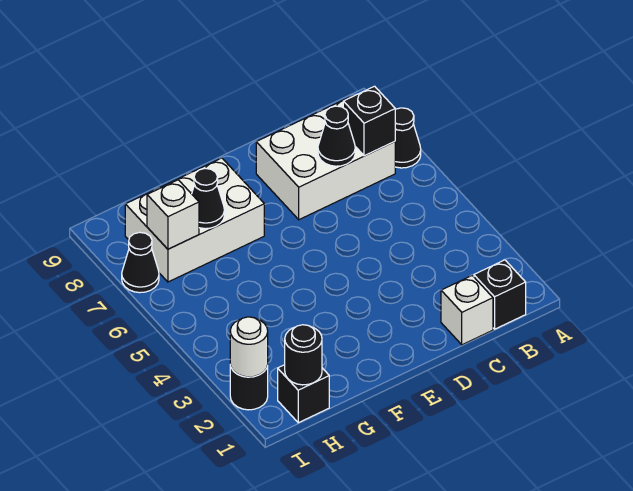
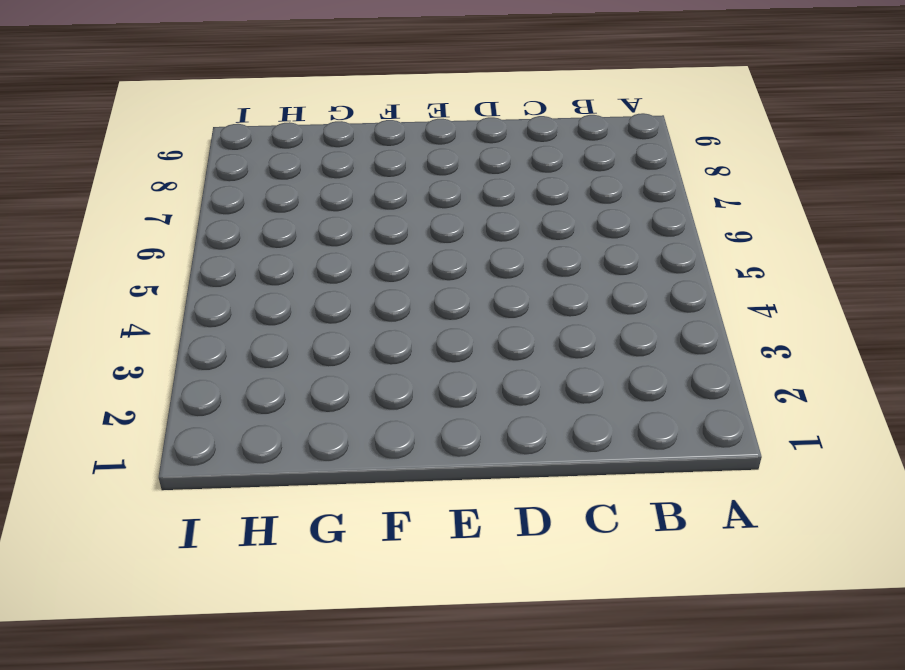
none -> black 1x1 cone [395,108,421,168]
none -> black 1x1 brick [474,260,526,329]
none -> white 2x3 brick [256,96,395,220]

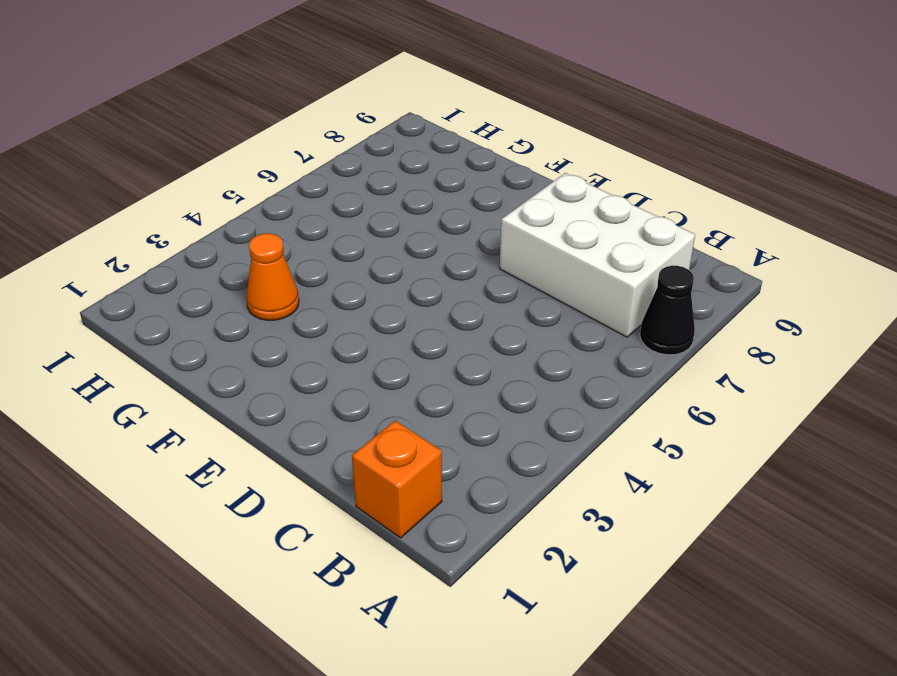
orange 1x1 brick [352,421,442,538] -> black 1x1 brick [474,260,526,329]
orange 1x1 cone [246,233,299,320] -> none
none -> white 1x1 brick [441,276,493,345]
none -> white 2x3 brick [125,158,264,282]
none -> black 1x1 brick [278,365,329,423]

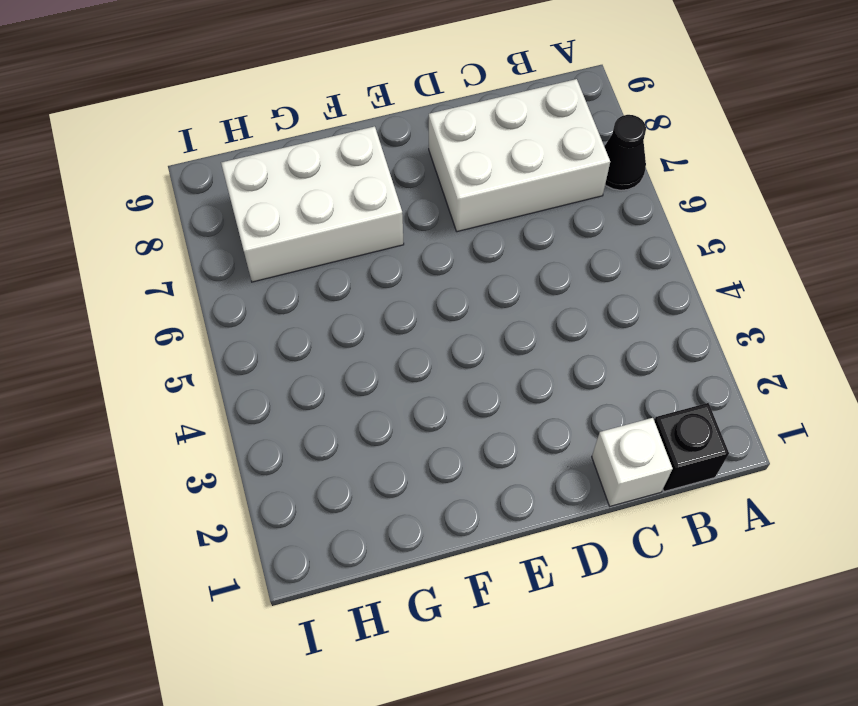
none -> black 1x1 brick [278,365,329,423]
none -> black 1x1 round brick [230,365,268,410]
none -> black 1x1 cone [122,232,159,293]

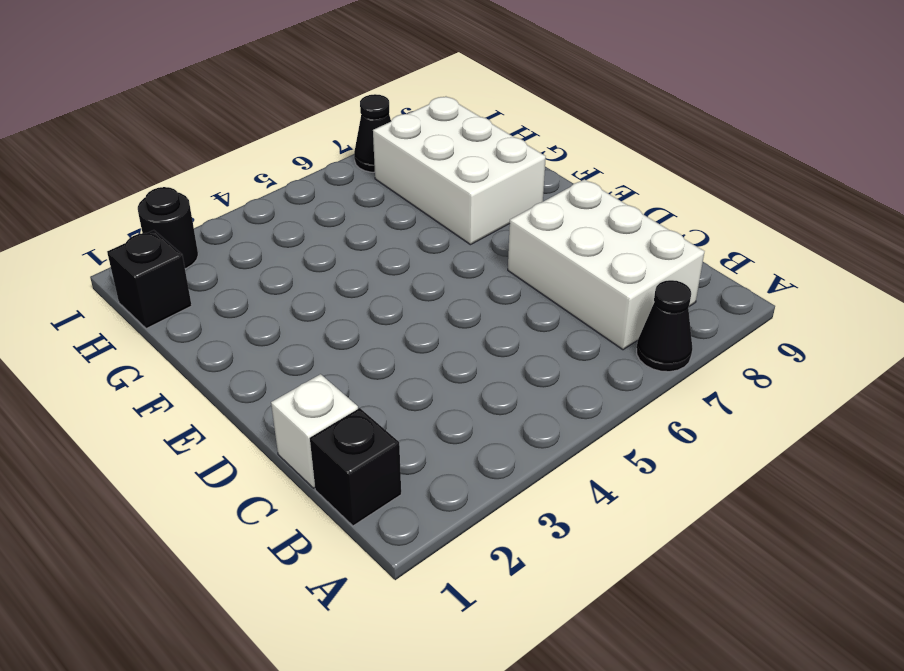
none -> black 1x1 brick [343,86,395,156]
none -> black 1x1 cone [318,106,355,166]
none -> black 1x1 cone [192,168,224,229]

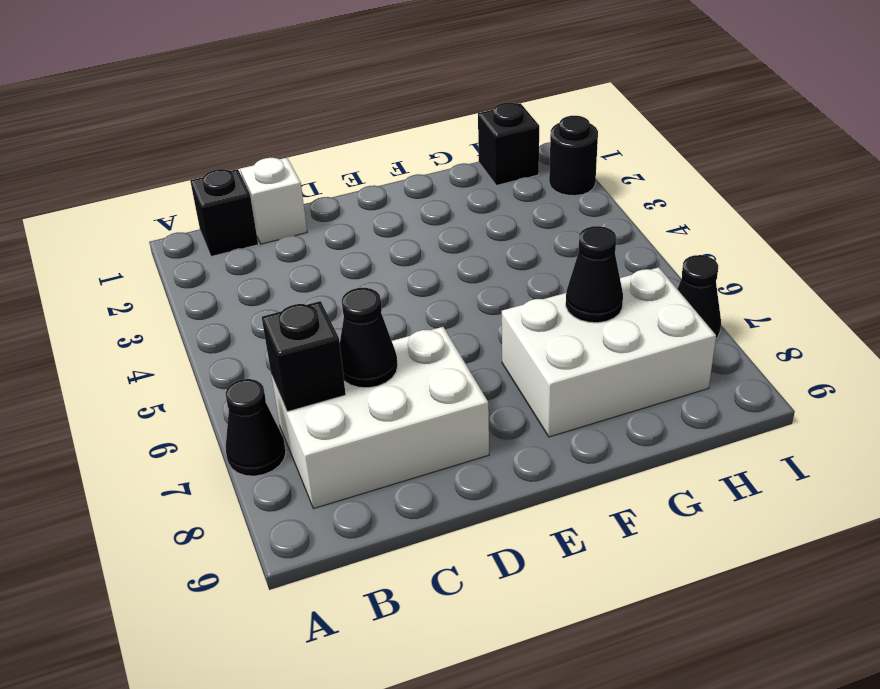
none -> black 1x1 round brick [285,325,322,385]
none -> white 1x1 brick [147,180,199,249]
none -> white 1x1 round brick [230,317,268,377]

